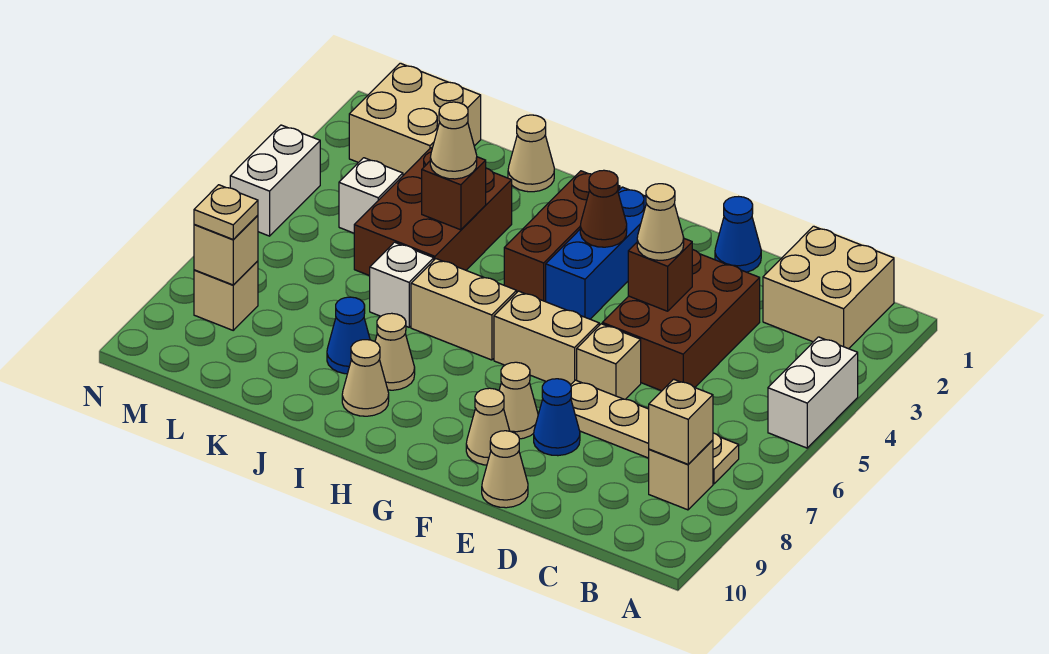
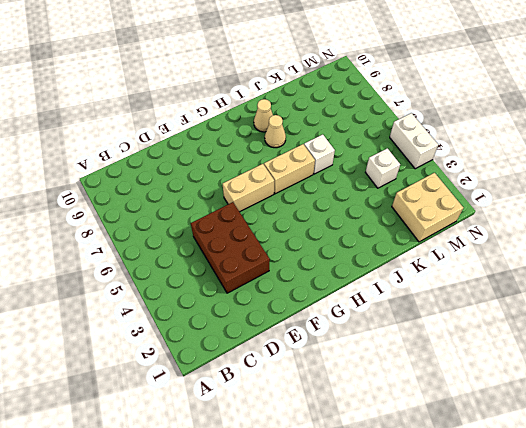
none -> white 1x2 brick [768,337,858,448]
none -> tan 2x2 brick [763,226,894,349]
none -> tan 1x4 plate [571,380,739,484]
none -> tan 1x1 brick [649,440,713,510]

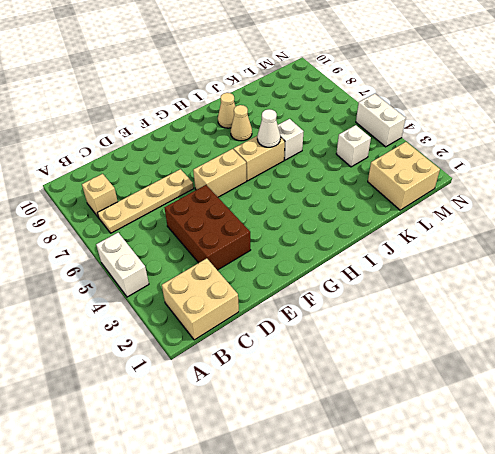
white 1x1 cone [257,109,280,147] -> none
none -> blue 1x1 cone [715,197,761,272]
none -> tan 1x1 brick [577,324,641,399]
none -> blue 1x1 cone [534,379,580,456]
none -> tan 1x1 cone [482,431,528,508]

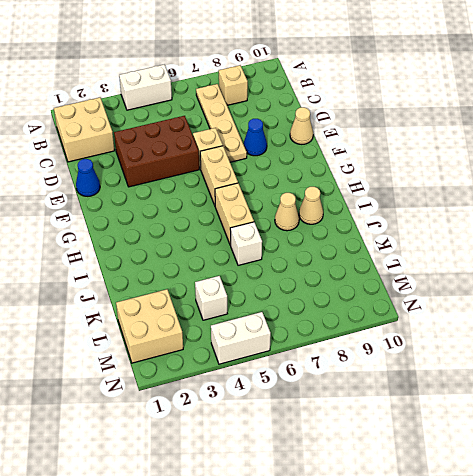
none -> tan 1x1 cone [499,362,538,439]
none -> tan 1x1 cone [466,388,510,465]
none -> blue 1x3 brick [546,187,646,319]
none -> brown 1x3 brick [504,171,620,302]

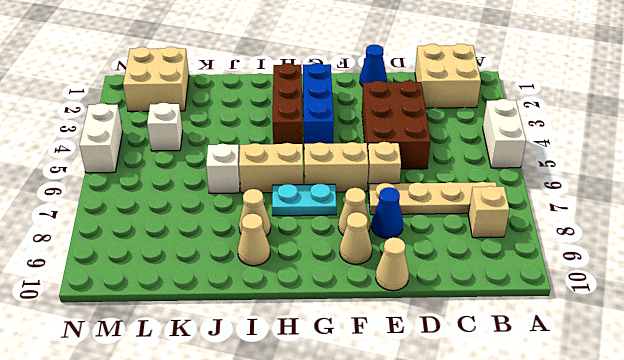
cyan 1x2 plate [272,184,336,216] -> none
none -> tan 1x1 cone [508,115,554,192]
none -> brown 2x3 brick [354,148,512,276]
none -> blue 1x1 cone [327,297,370,374]
none -> tan 1x1 brick [194,261,258,330]

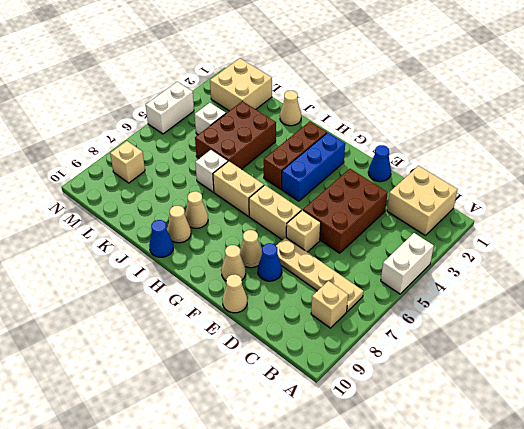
blue 1x1 cone [149,220,173,257] -> blue 1x1 cone moved to [327,297,370,374]
none -> tan 1x1 brick [649,379,713,464]
none -> brown 1x1 brick [628,239,692,311]
none -> brown 1x1 cone [580,170,627,247]
none -> brown 1x1 brick [422,157,486,230]

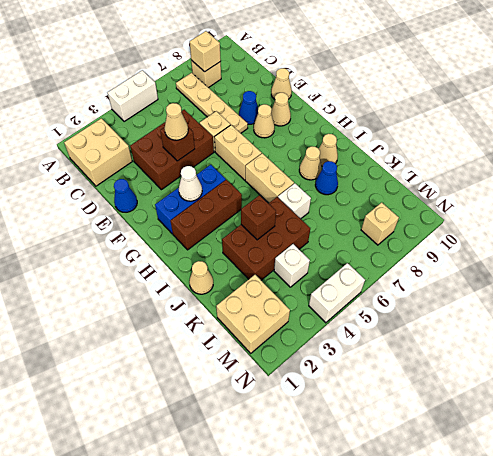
white 1x1 cone [179,166,202,201] -> brown 1x1 cone [580,170,627,247]
none -> tan 1x1 brick [194,215,258,285]
none -> tan 1x1 cone [430,102,477,179]
none -> tan 1x1 plate [194,185,258,240]

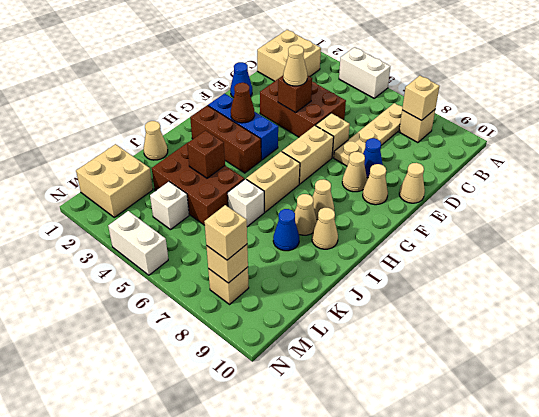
tan 1x1 cone [313,179,334,220] -> tan 1x1 cone moved to [430,102,477,179]
tan 1x1 brick [204,205,247,260] -> tan 1x1 plate [194,185,258,240]

